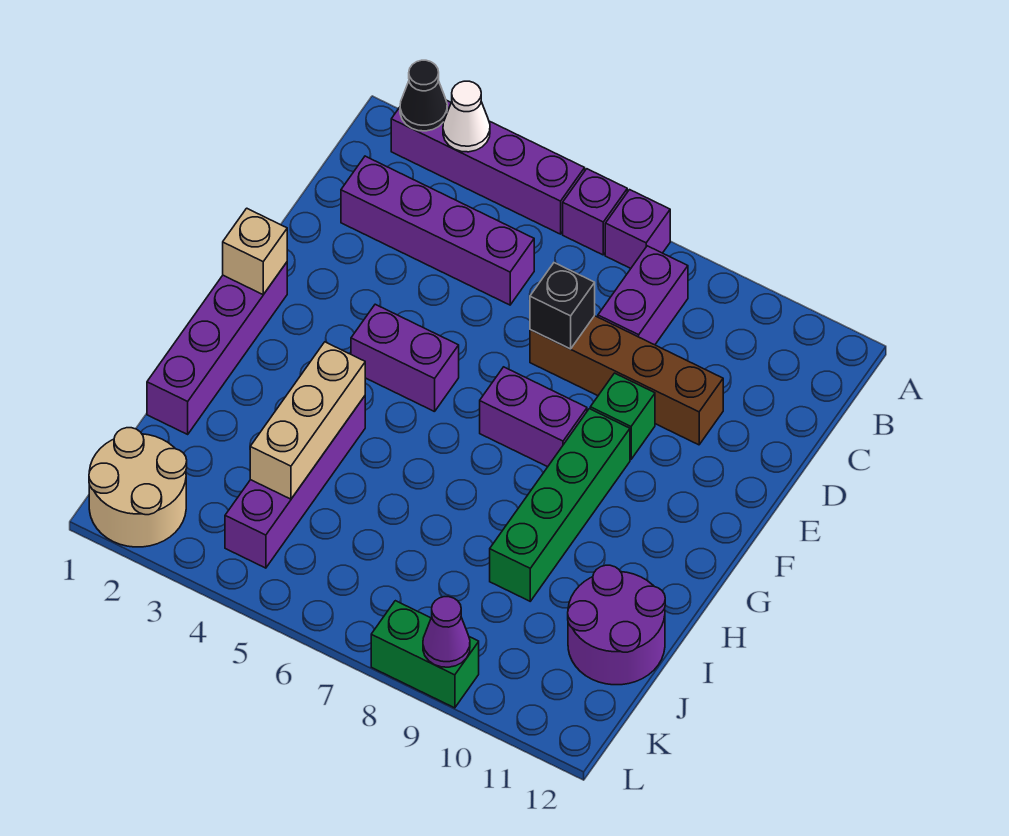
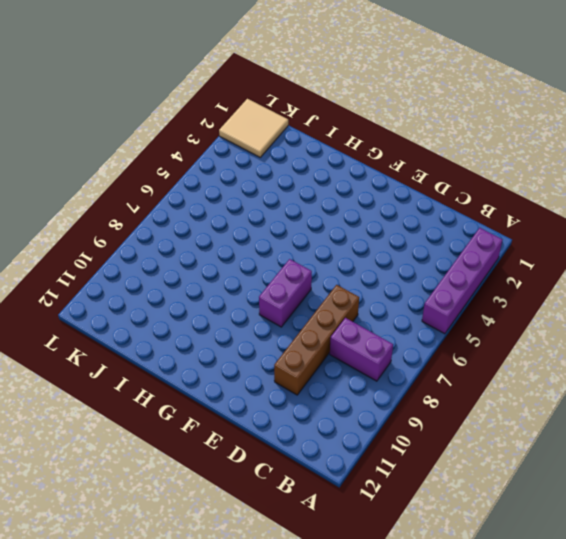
tan 2x2 tile [219,99,288,157] -> tan 2x2 round brick [89,428,187,547]
none -> purple 1x1 brick [563,169,627,255]
none -> purple 1x1 brick [605,190,670,268]
none -> purple 1x4 brick [341,156,534,305]

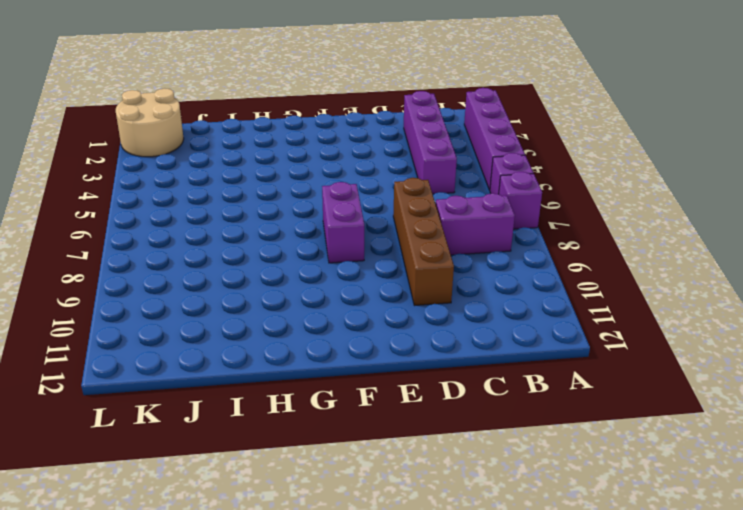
none -> green 1x1 brick [590,373,655,459]
none -> purple 1x4 brick [147,262,287,434]
none -> purple 1x2 brick [351,304,459,412]

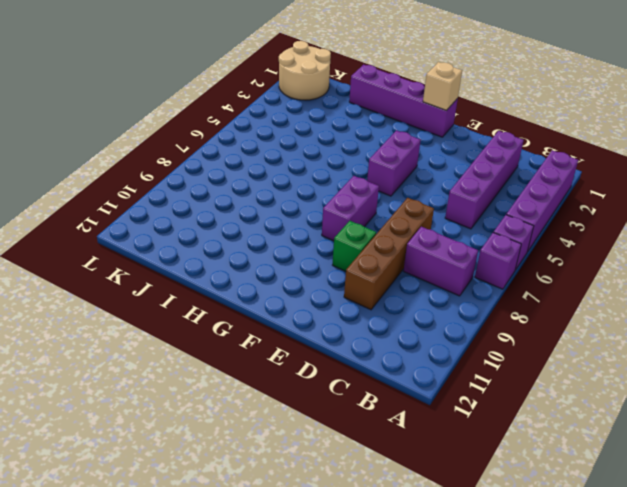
none -> green 1x4 brick [490,409,630,601]
none -> purple 1x4 brick [225,396,365,568]
none -> purple 2x2 round brick [568,565,665,685]

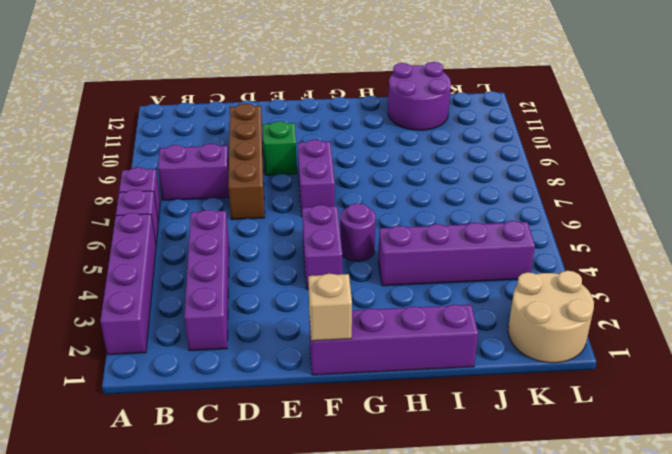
purple 1x1 round brick [340,203,376,261] -> none
none -> green 1x4 brick [490,409,630,601]
none -> green 1x2 brick [371,601,479,708]
none -> black 1x1 cone [400,60,447,131]

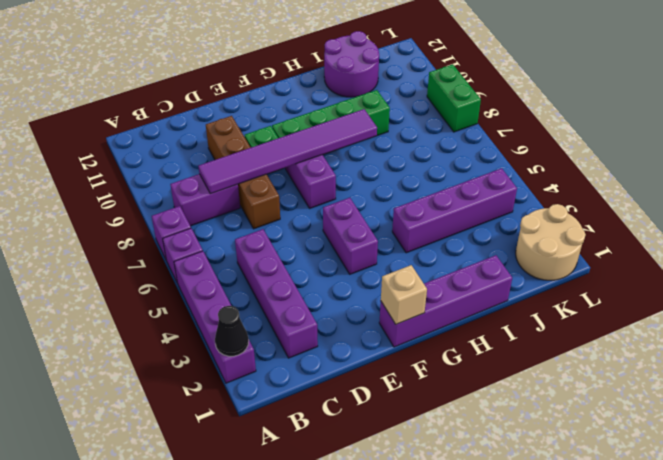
purple 1x6 tile [198,109,377,194] -> none
none -> white 1x1 cone [443,81,490,152]
none -> black 1x1 brick [530,263,595,349]
none -> tan 1x3 brick [250,342,365,499]

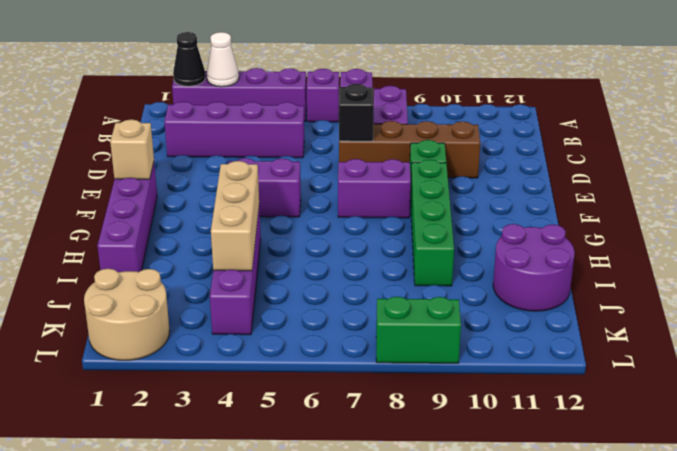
none -> purple 1x1 cone [423,597,470,667]

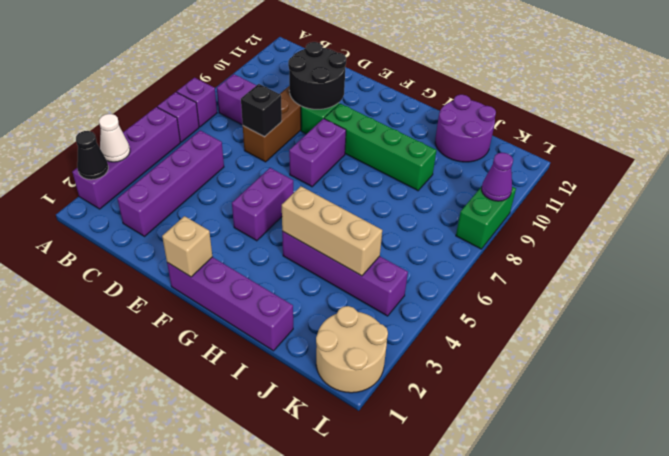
black 2x2 round brick [288,42,346,109] -> none

